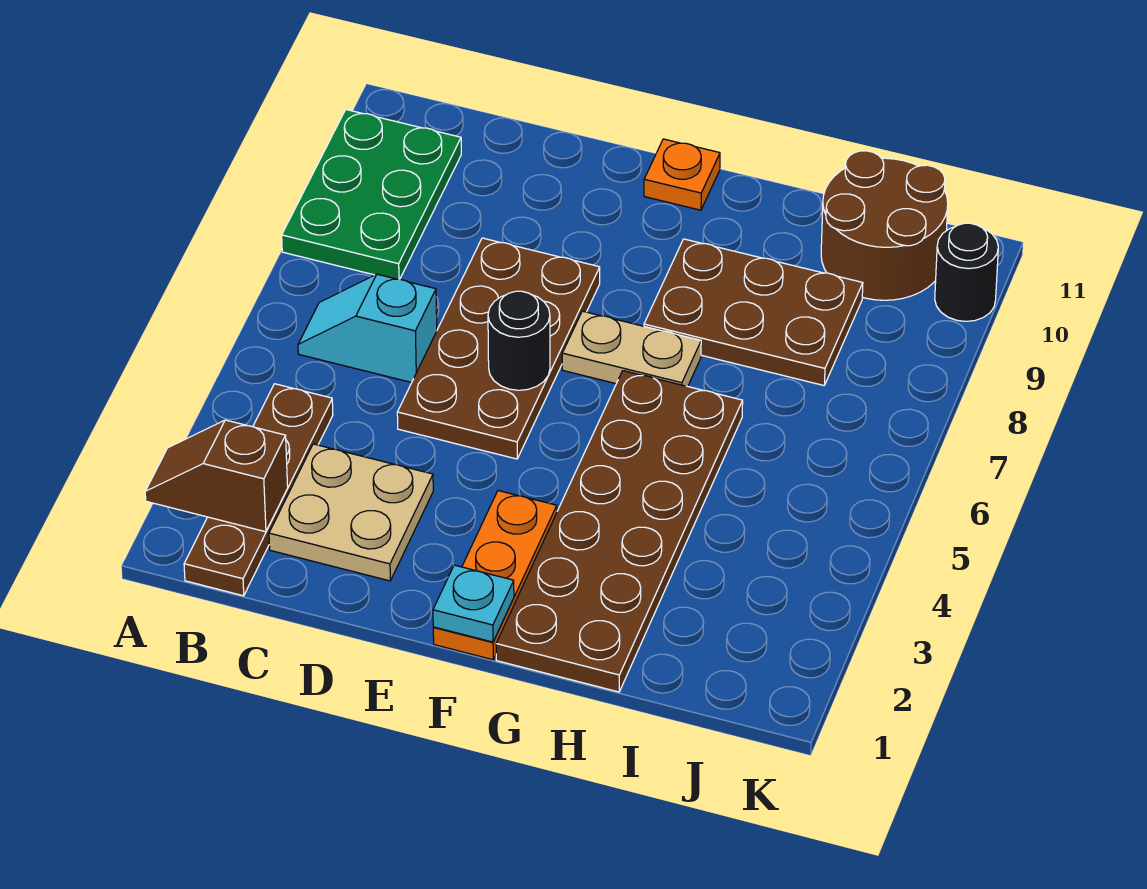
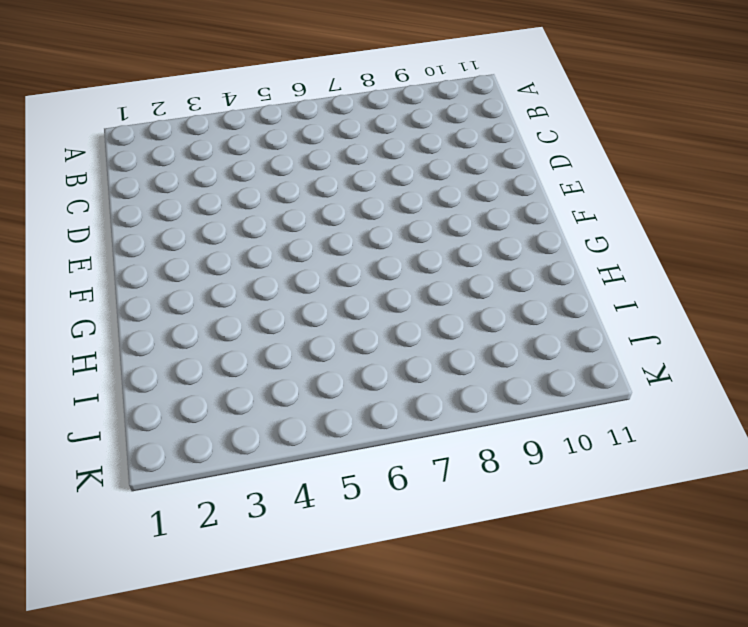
none -> green 2x3 plate [282,110,461,279]
none -> brown 1x4 plate [184,384,333,596]
none -> cyan 1x2 slope [298,274,437,383]

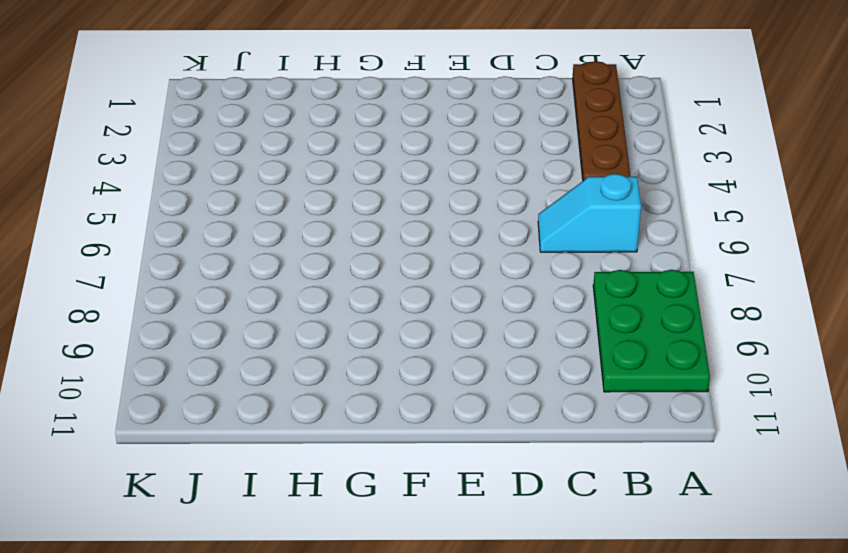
cyan 1x2 slope [538,174,641,252] -> cyan 1x2 slope turned to [298,274,437,383]
none -> tan 2x2 plate [269,444,433,581]
none -> brown 2x4 plate [397,238,600,459]
none -> orange 1x3 plate [433,491,557,660]

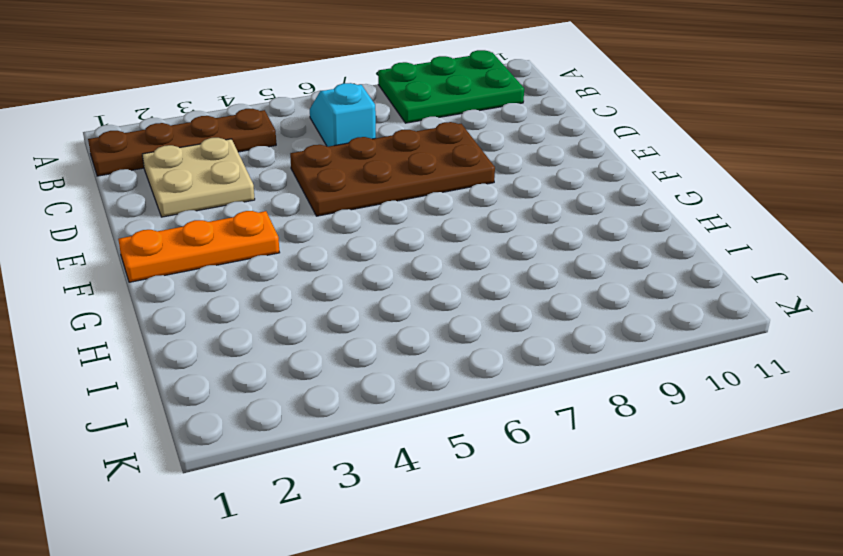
none -> tan 1x2 plate [562,311,701,386]
none -> orange 1x1 plate [644,139,720,210]
none -> brown 2x6 plate [496,371,743,692]

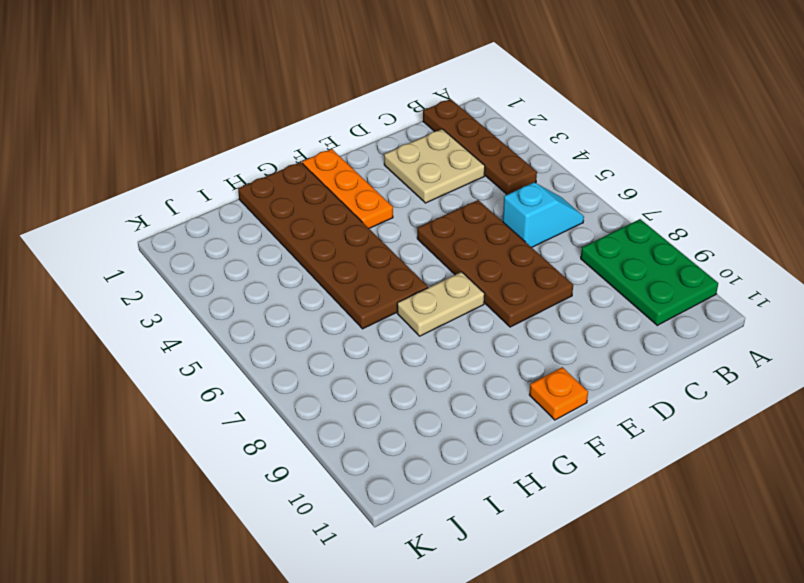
none -> brown 2x3 plate [644,239,863,385]
none -> brown 2x2 round brick [821,151,948,300]
none -> black 1x1 round brick [935,223,998,321]

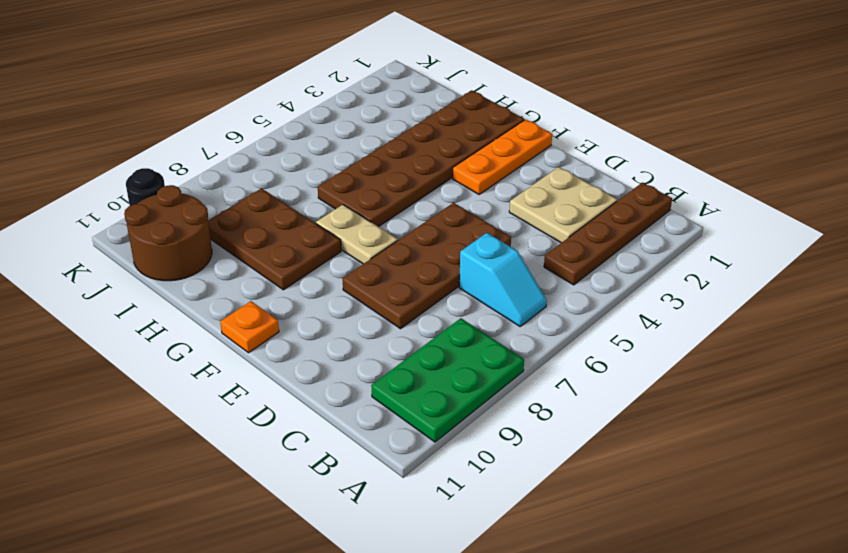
none -> brown 1x2 slope [145,420,288,532]
none -> black 1x1 round brick [488,291,550,390]
none -> cyan 1x1 plate [433,565,514,642]

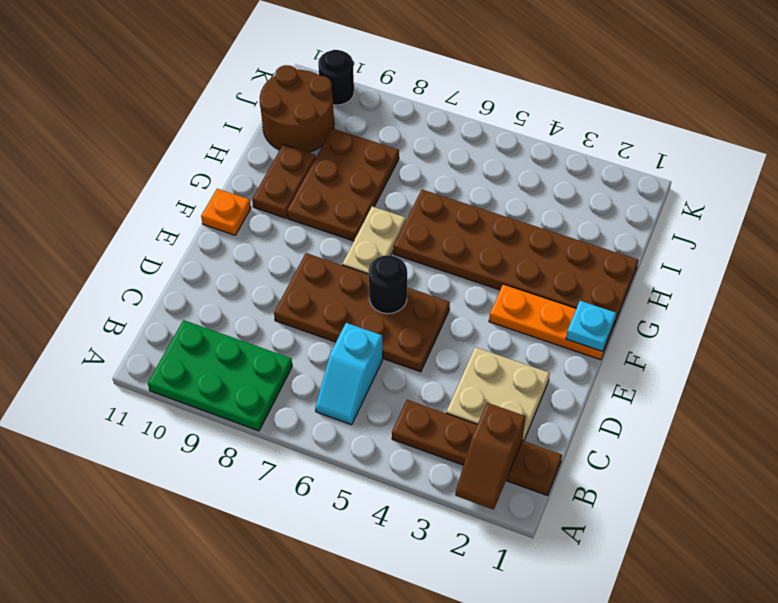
brown 1x2 plate [252,144,316,218] -> none

